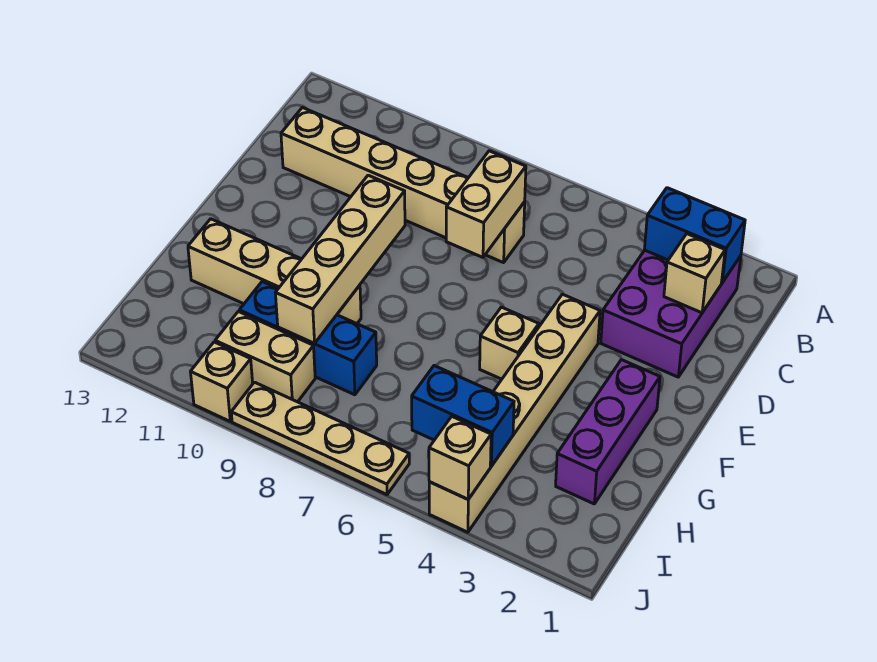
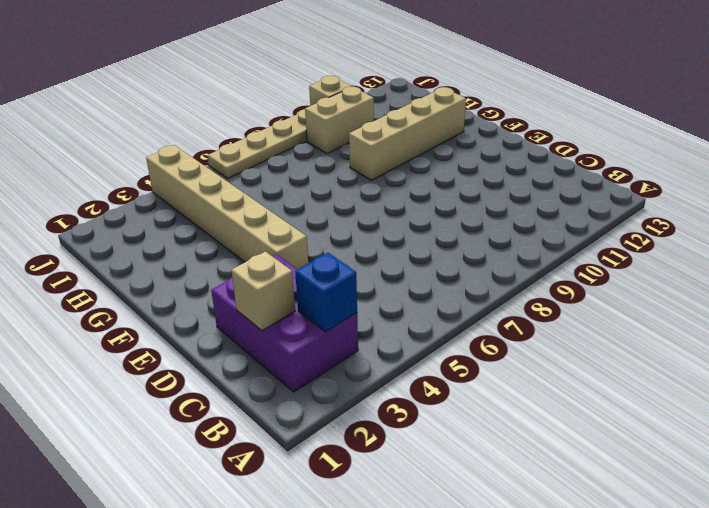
blue 1x1 brick [295,253,357,332] -> blue 1x2 brick [644,188,745,283]
none -> tan 1x6 brick [281,108,525,263]
none -> purple 1x3 brick [556,360,660,504]
none -> tan 1x1 brick [480,307,539,379]

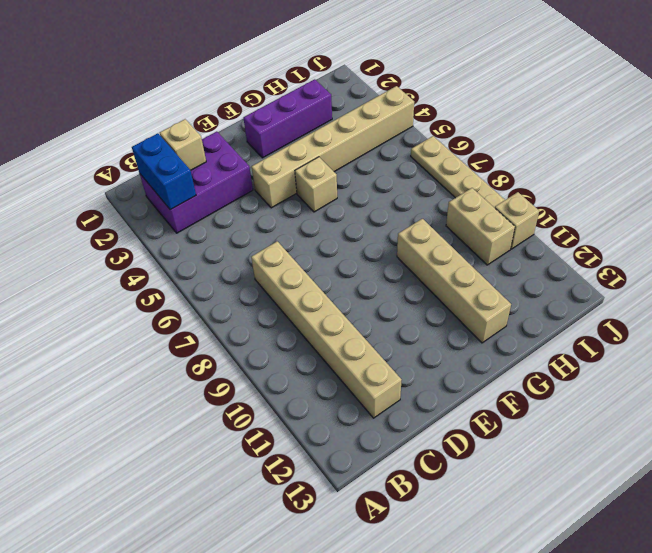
none -> blue 1x3 brick [239,282,377,395]
none -> tan 1x2 brick [446,151,526,257]
none -> tan 1x4 brick [275,175,405,343]

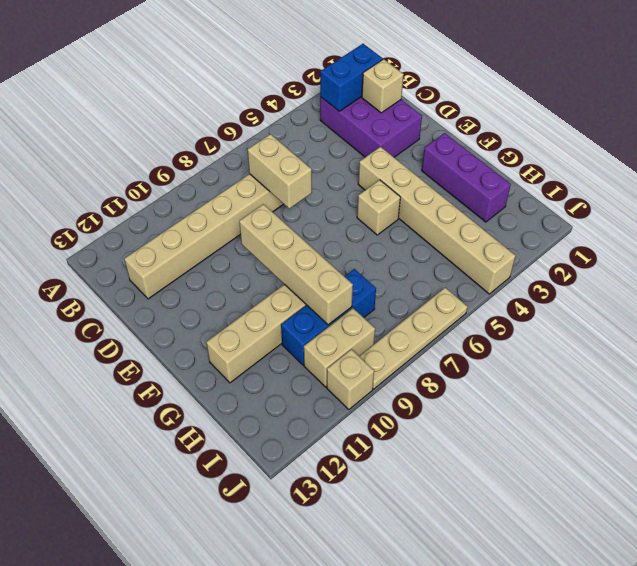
none -> blue 1x2 brick [412,366,514,466]
none -> tan 1x1 brick [429,416,491,499]

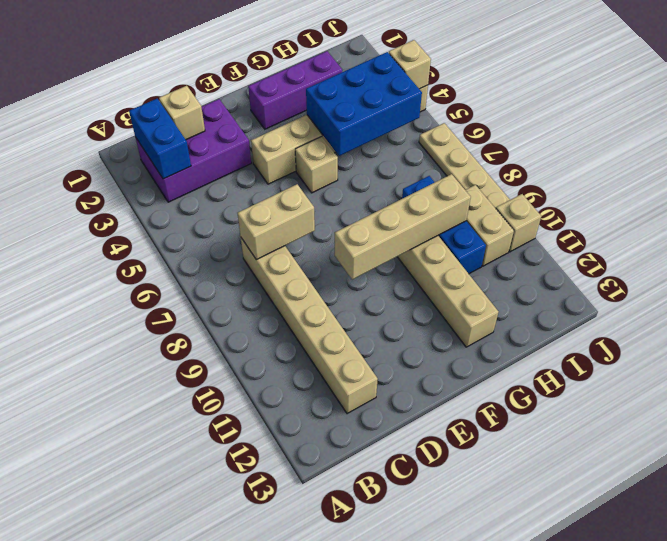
blue 2x3 brick [306,52,422,156] -> blue 1x2 brick [412,366,514,466]

